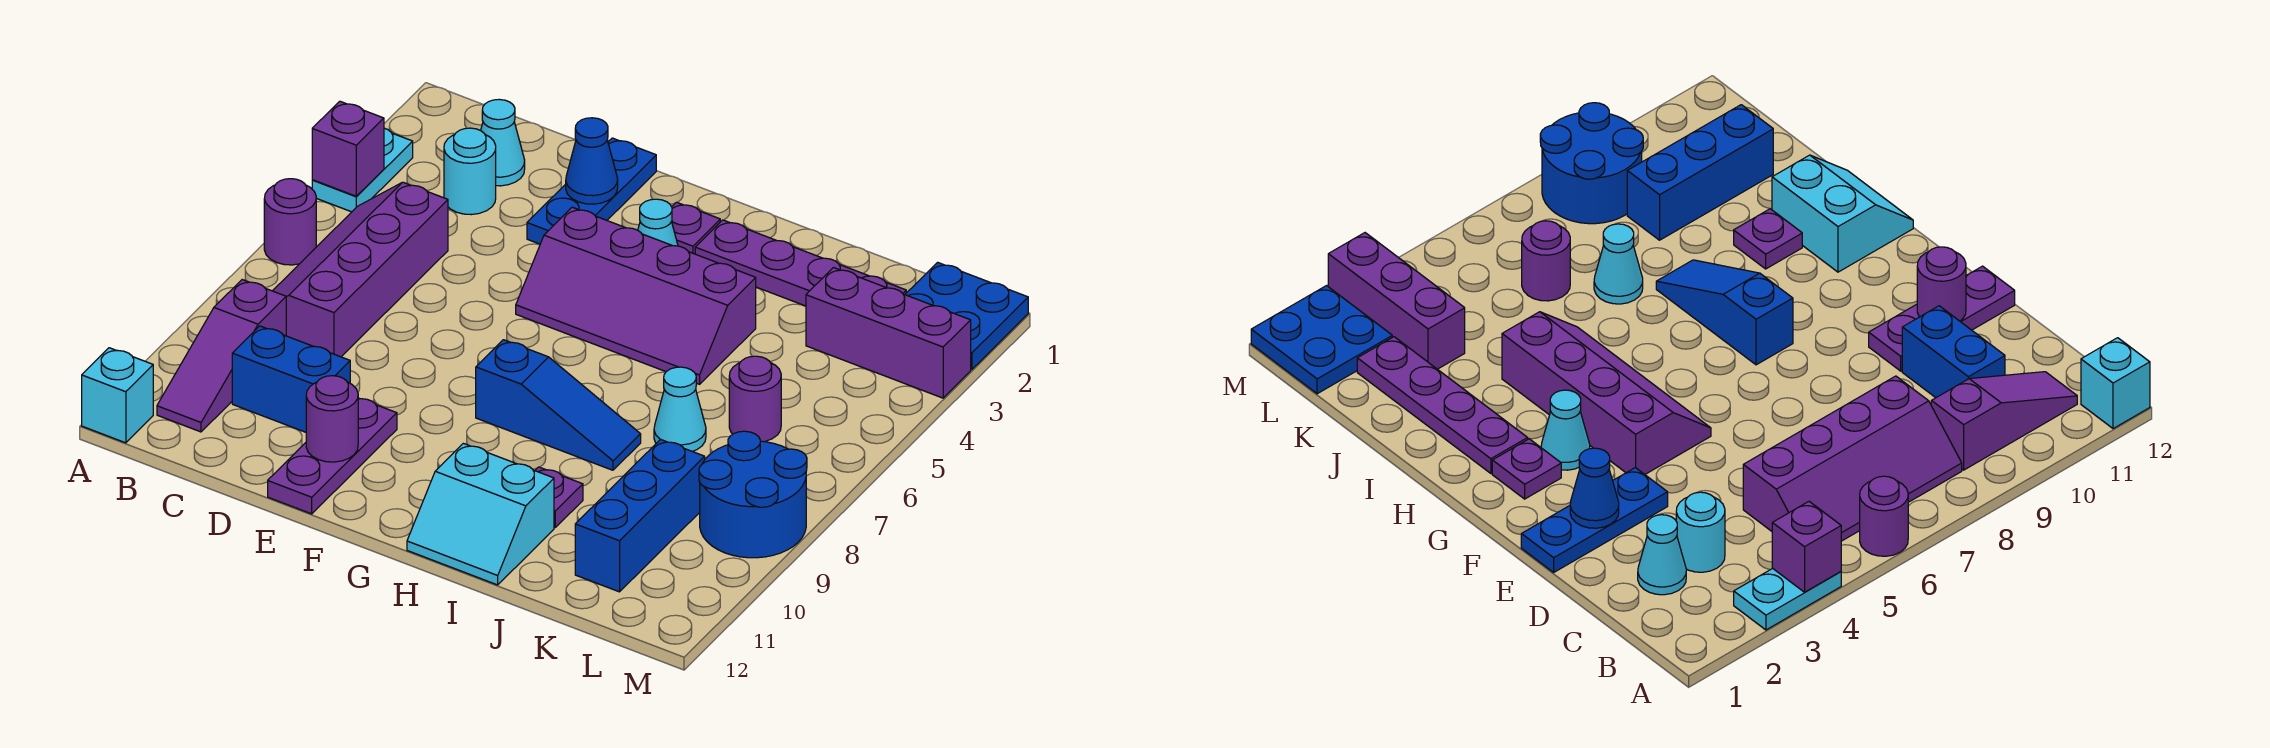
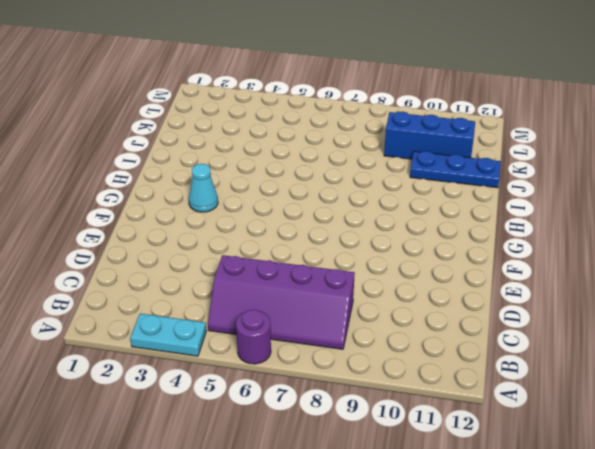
blue 1x3 plate [410,151,501,188] -> blue 1x3 plate moved to [527,138,656,244]
none -> cyan 1x1 brick [82,348,153,443]
none -> purple 1x3 slope [157,280,286,432]
none -> cyan 1x1 cone [481,99,525,186]

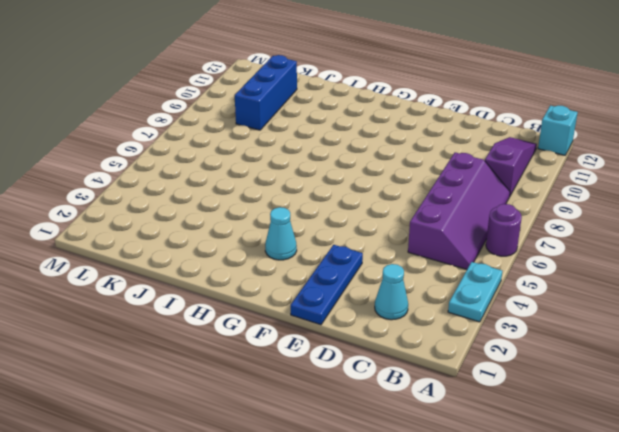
none -> cyan 1x1 round brick [444,128,496,215]
none -> blue 1x2 brick [232,326,350,432]
none -> purple 1x3 plate [268,398,397,514]

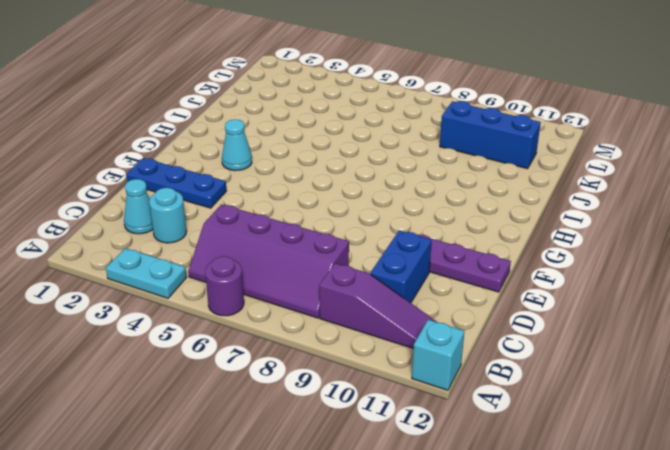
none -> purple 2x4 slope [516,207,756,384]
none -> purple 1x1 plate [672,202,720,254]
none -> blue 1x3 slope [476,340,641,470]

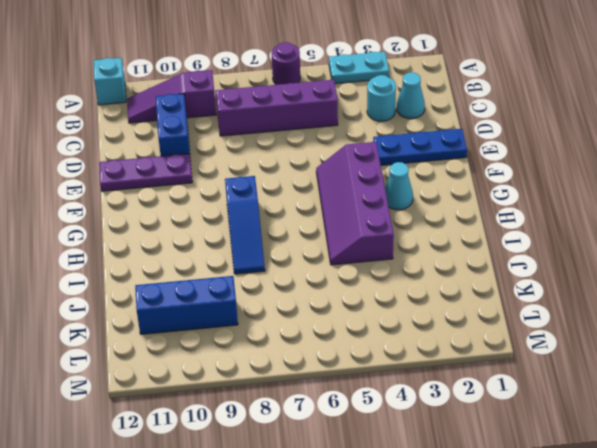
none -> purple 1x1 plate [672,202,720,254]
none -> purple 1x4 plate [695,220,906,306]
none -> cyan 2x2 slope [407,443,554,585]

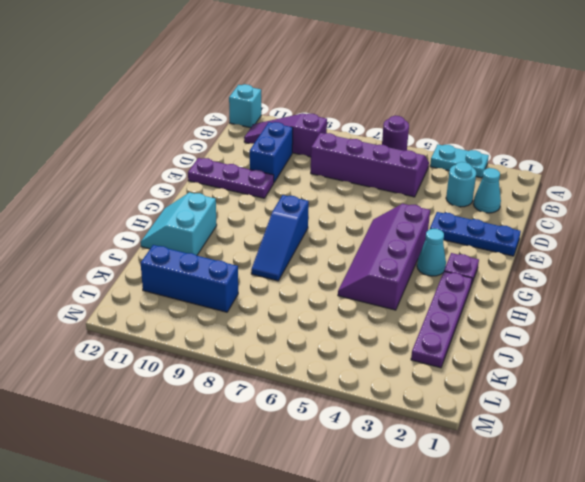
none -> purple 1x1 plate [535,467,583,527]
none -> cyan 1x1 cone [654,367,706,451]
none -> purple 1x3 brick [806,268,971,398]

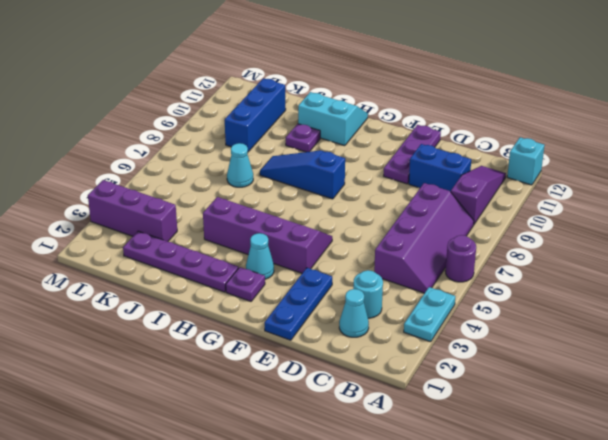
none -> purple 1x1 round brick [729,356,781,442]
none -> blue 2x2 plate [905,262,1028,369]
none -> blue 2x2 round brick [699,431,807,558]

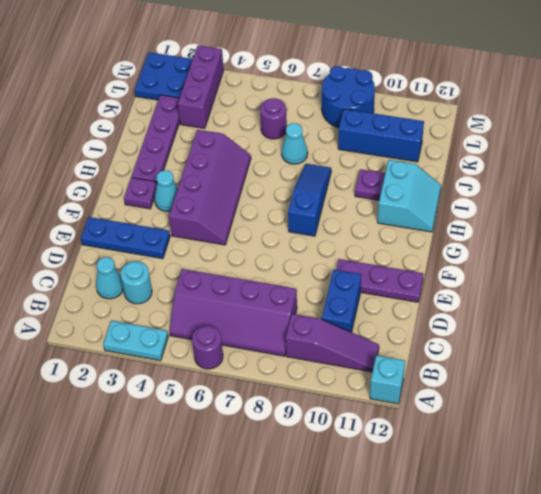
none -> purple 1x1 brick [312,101,384,196]
none -> blue 1x1 cone [566,118,618,204]
none -> purple 1x1 round brick [306,376,358,462]

